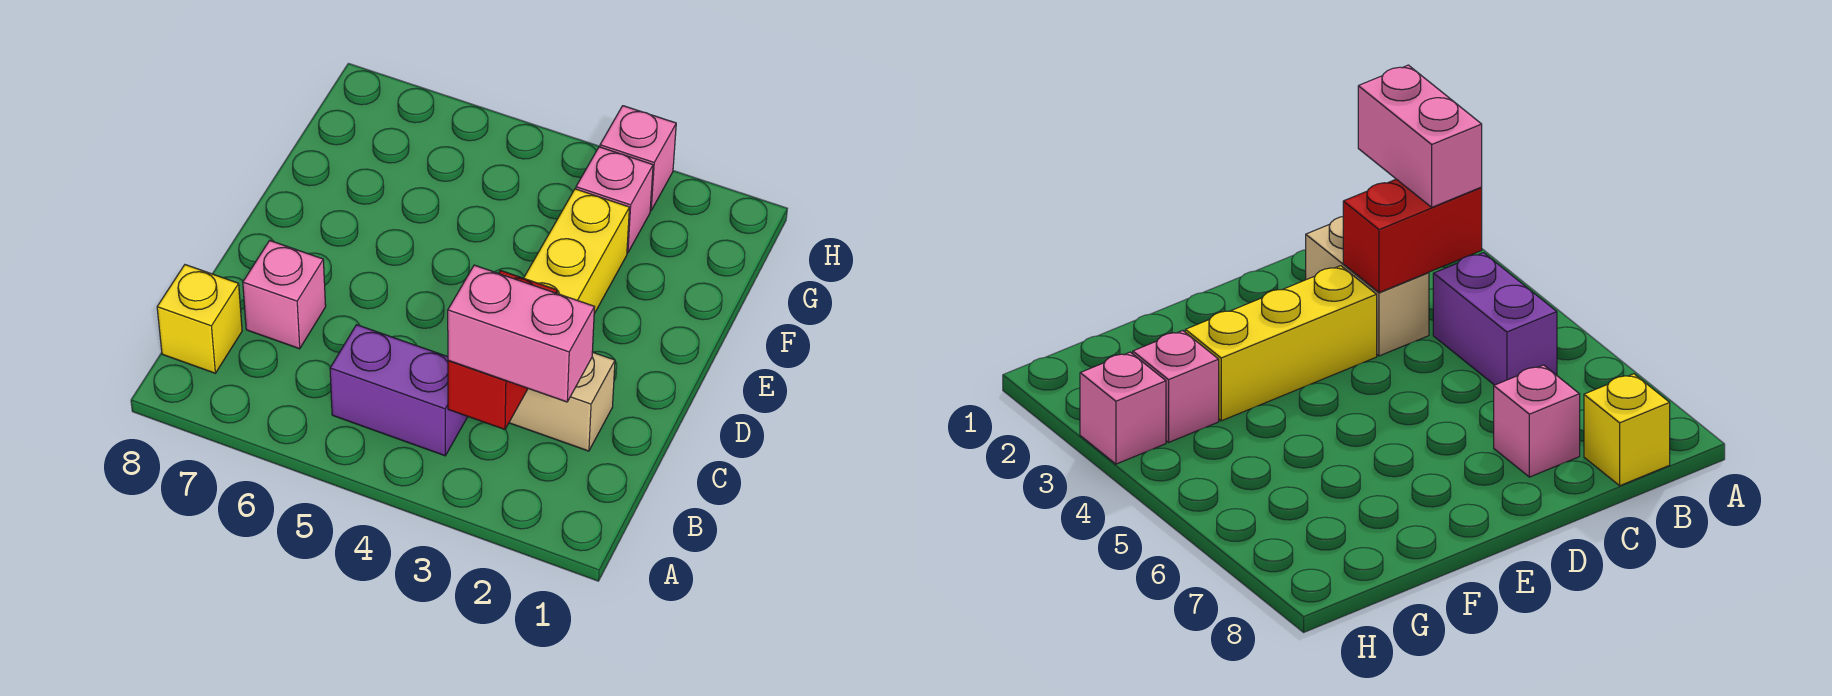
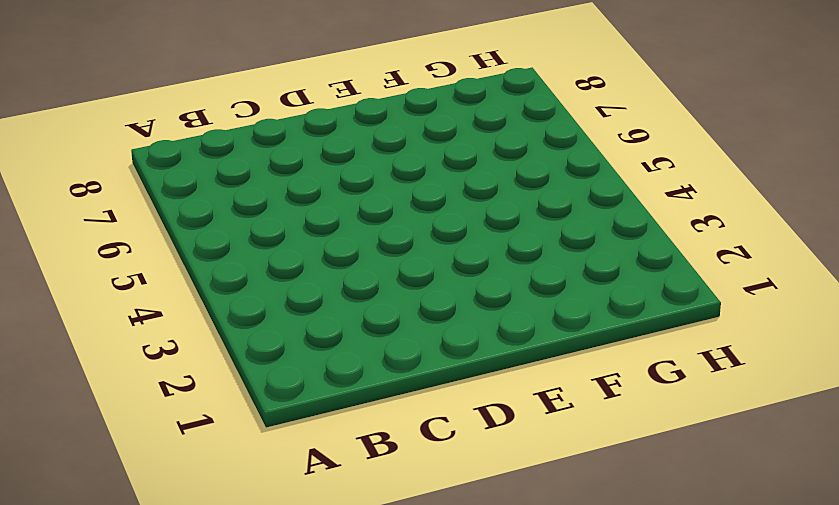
none -> purple 1x2 brick [330,325,468,456]
none -> yellow 1x1 brick [157,265,242,373]

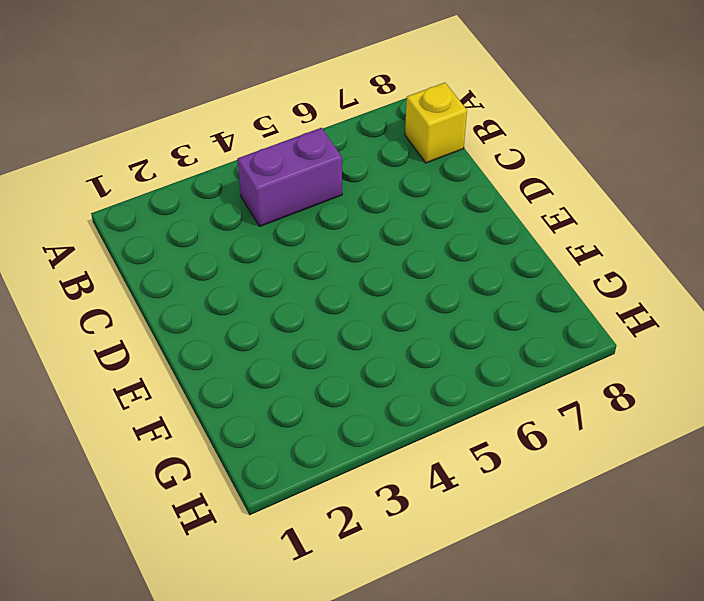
none -> tan 1x2 brick [509,352,615,451]
none -> pink 1x1 brick [243,240,326,349]

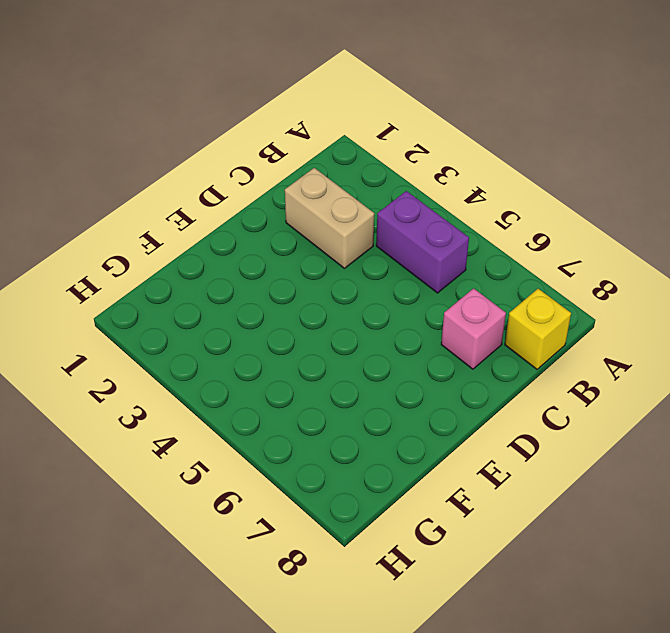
none -> yellow 1x3 brick [524,189,629,313]
none -> pink 1x1 brick [576,147,653,253]

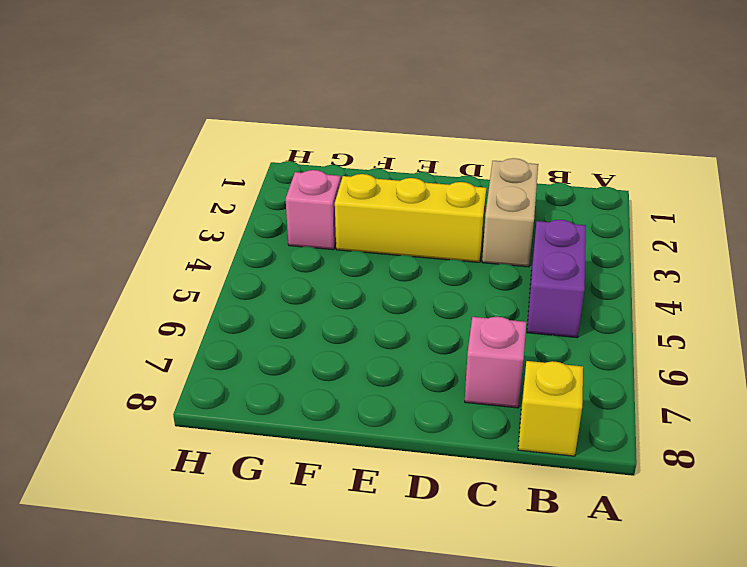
none -> pink 1x1 brick [600,106,676,211]
none -> red 1x2 brick [448,271,557,429]

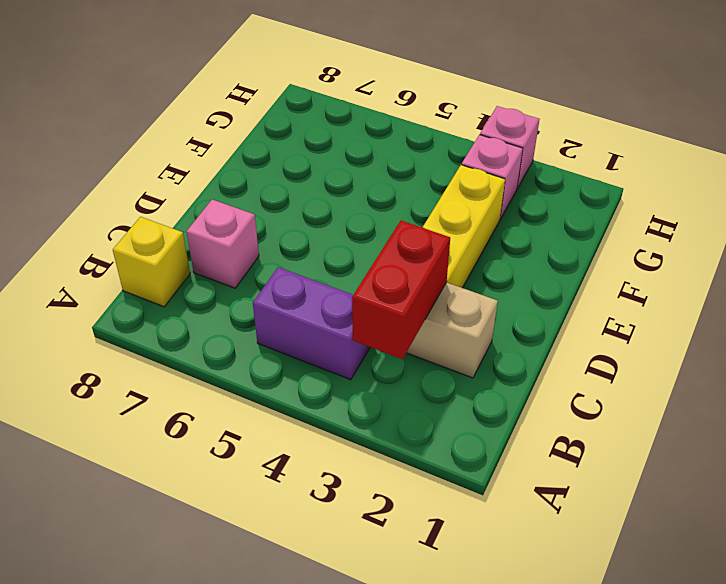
none -> pink 1x2 brick [448,265,595,402]

